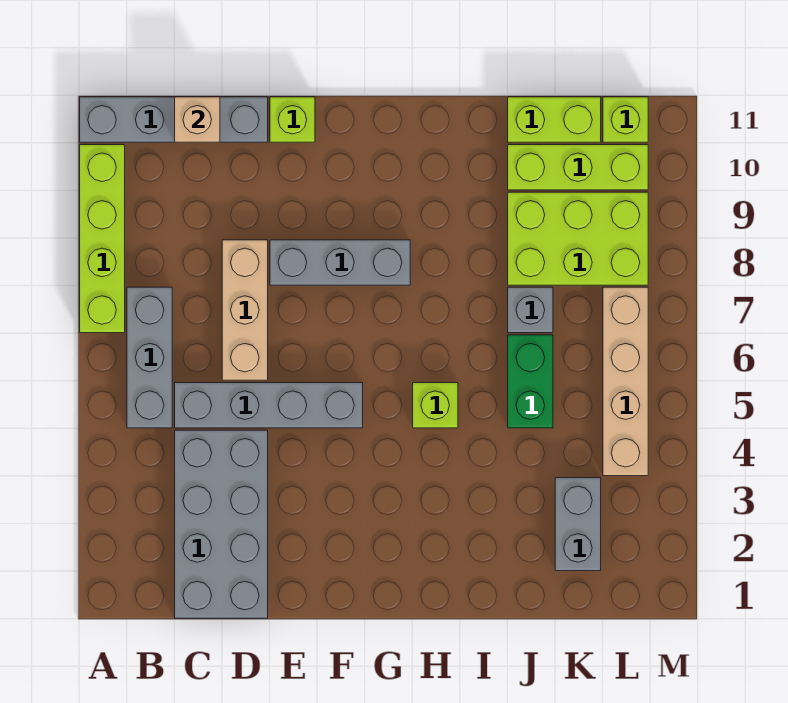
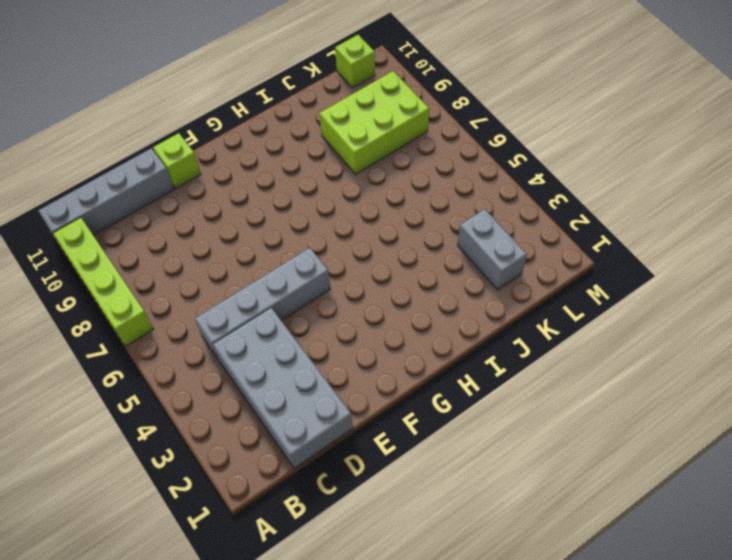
none -> grey 1x3 brick [127,287,172,428]
none -> tan 1x3 brick [222,240,268,380]
none -> grey 1x3 brick [270,240,410,285]

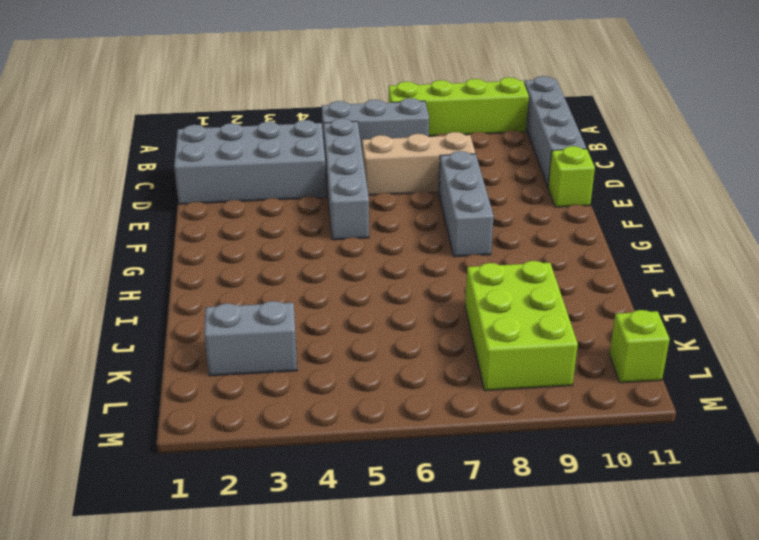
none -> lime 1x1 brick [413,383,458,428]
none -> green 1x2 brick [508,335,553,428]
none -> grey 1x1 brick [508,287,553,333]

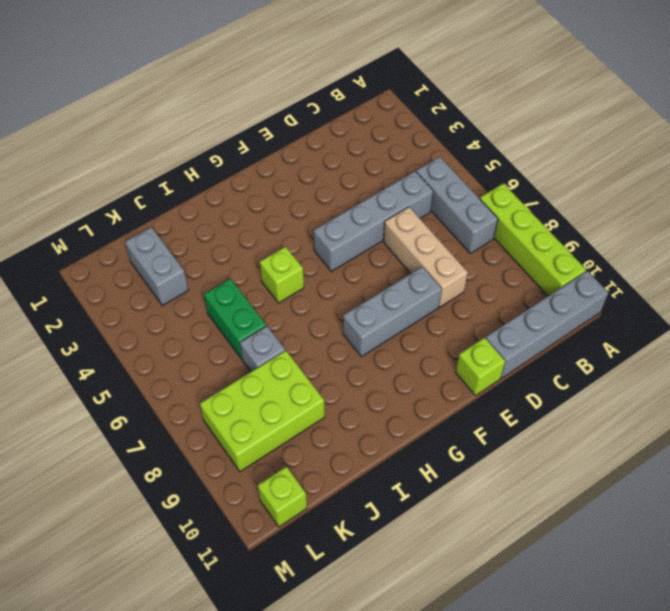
none -> grey 2x4 brick [175,430,268,618]
none -> lime 1x3 brick [508,145,648,190]
none -> lime 1x2 brick [508,97,601,142]

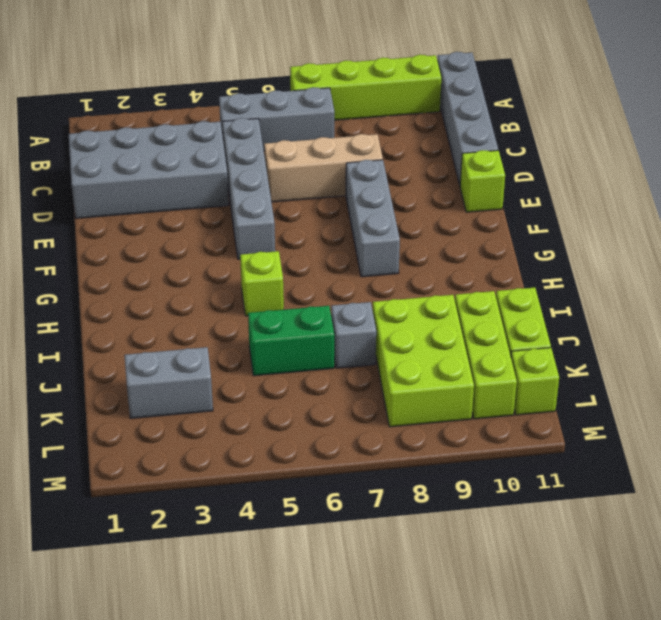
none -> tan 1x4 brick [603,287,648,476]
none -> tan 1x1 brick [175,97,220,142]

